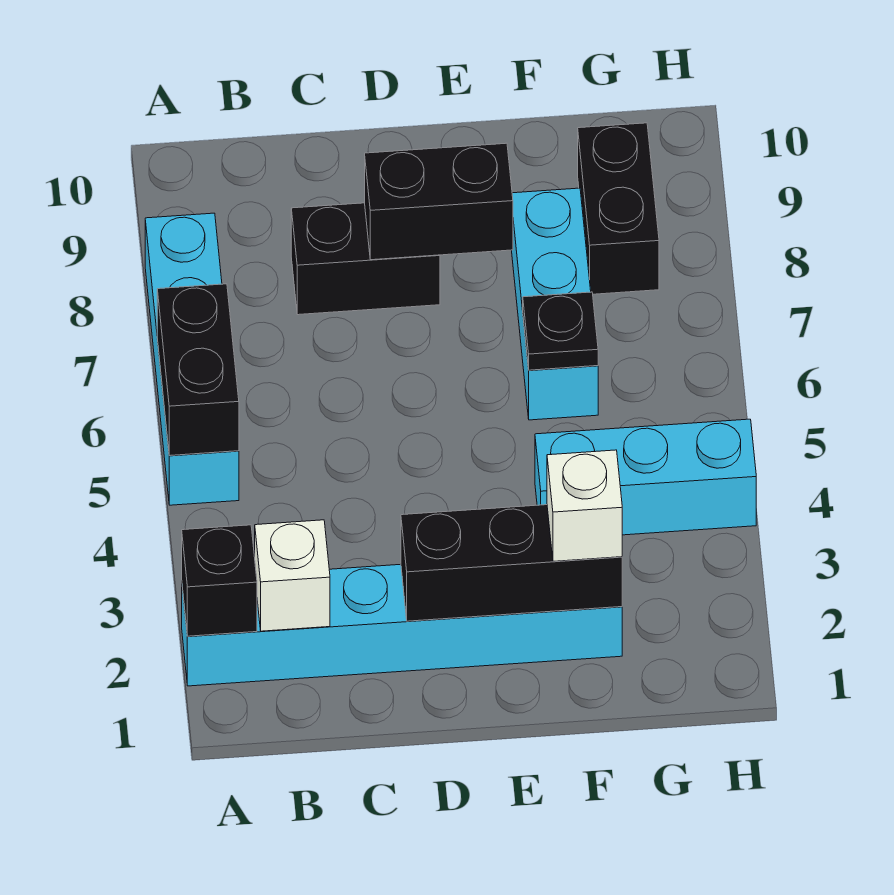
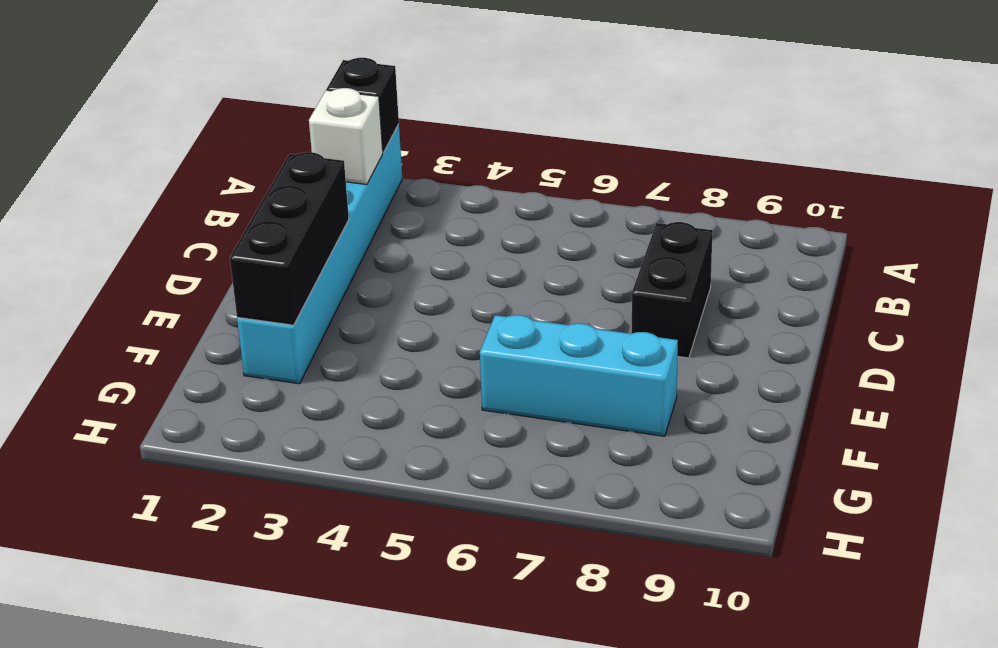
none -> cyan 1x4 brick [145,213,239,505]
none -> cyan 1x3 brick [535,419,756,535]
none -> black 1x2 brick [578,123,659,294]

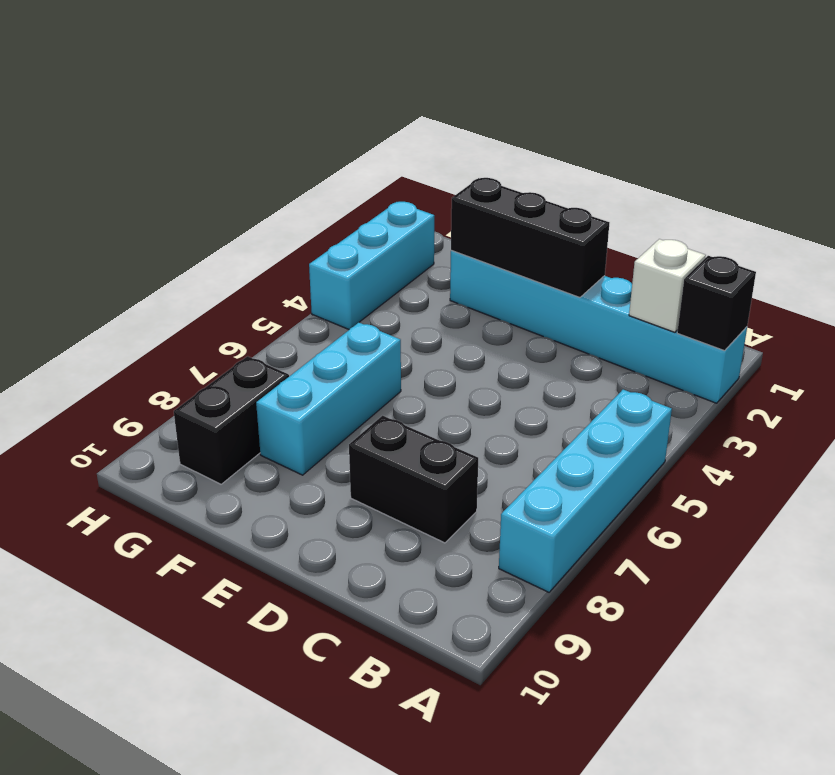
cyan 1x3 brick [309,202,434,329] -> cyan 1x3 brick turned to [535,419,756,535]
none -> black 1x2 brick [157,284,239,456]
none -> black 1x2 brick [365,143,513,260]
none -> black 1x1 plate [523,292,598,370]

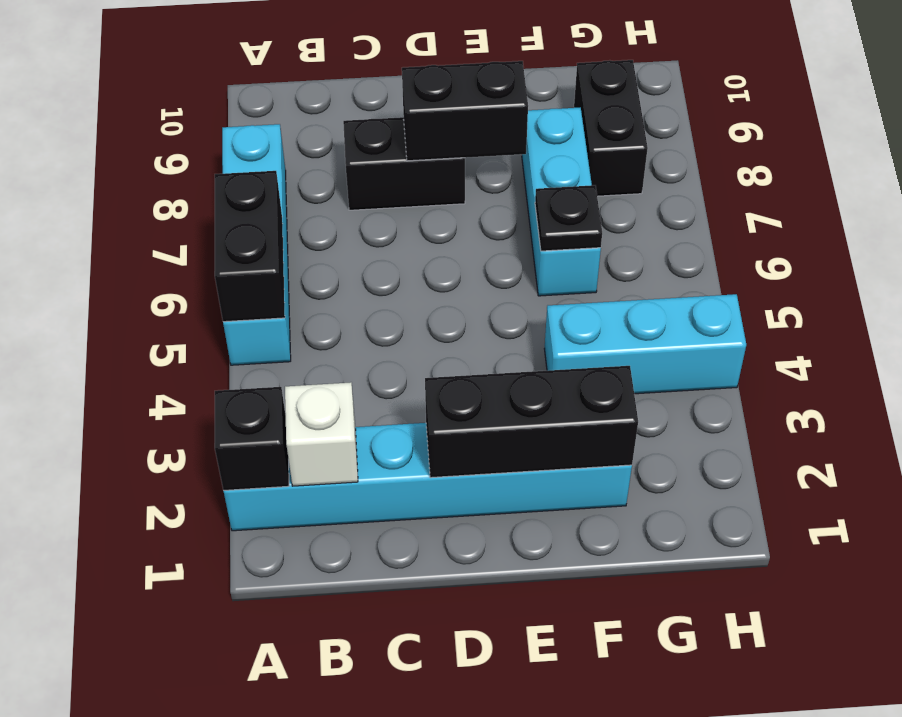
none -> white 1x1 brick [547,450,622,561]

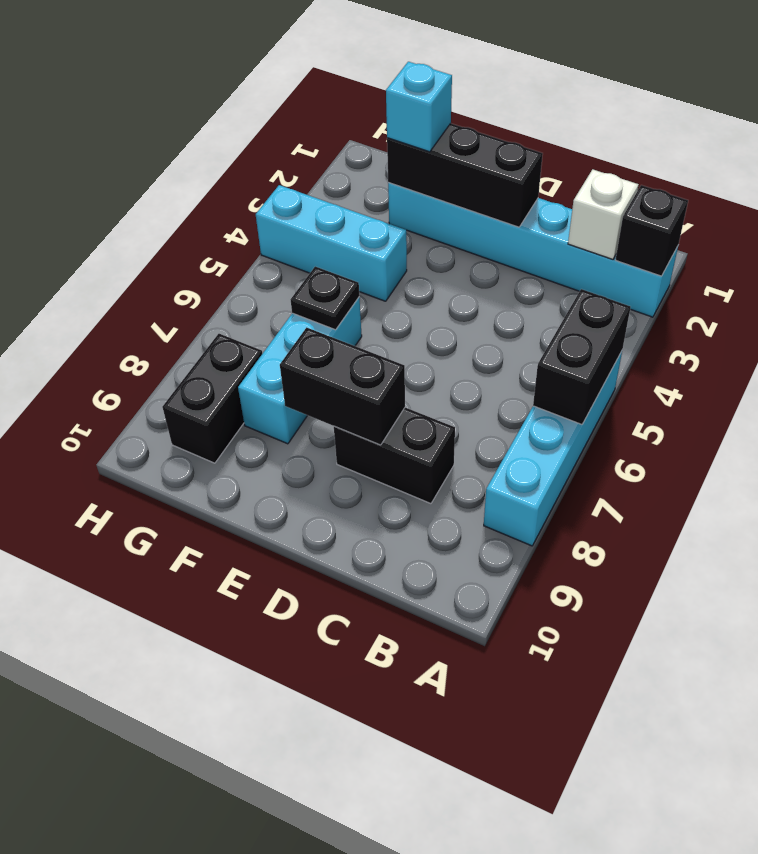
cyan 1x1 brick [386,62,452,152] -> white 1x1 brick [547,450,622,561]

